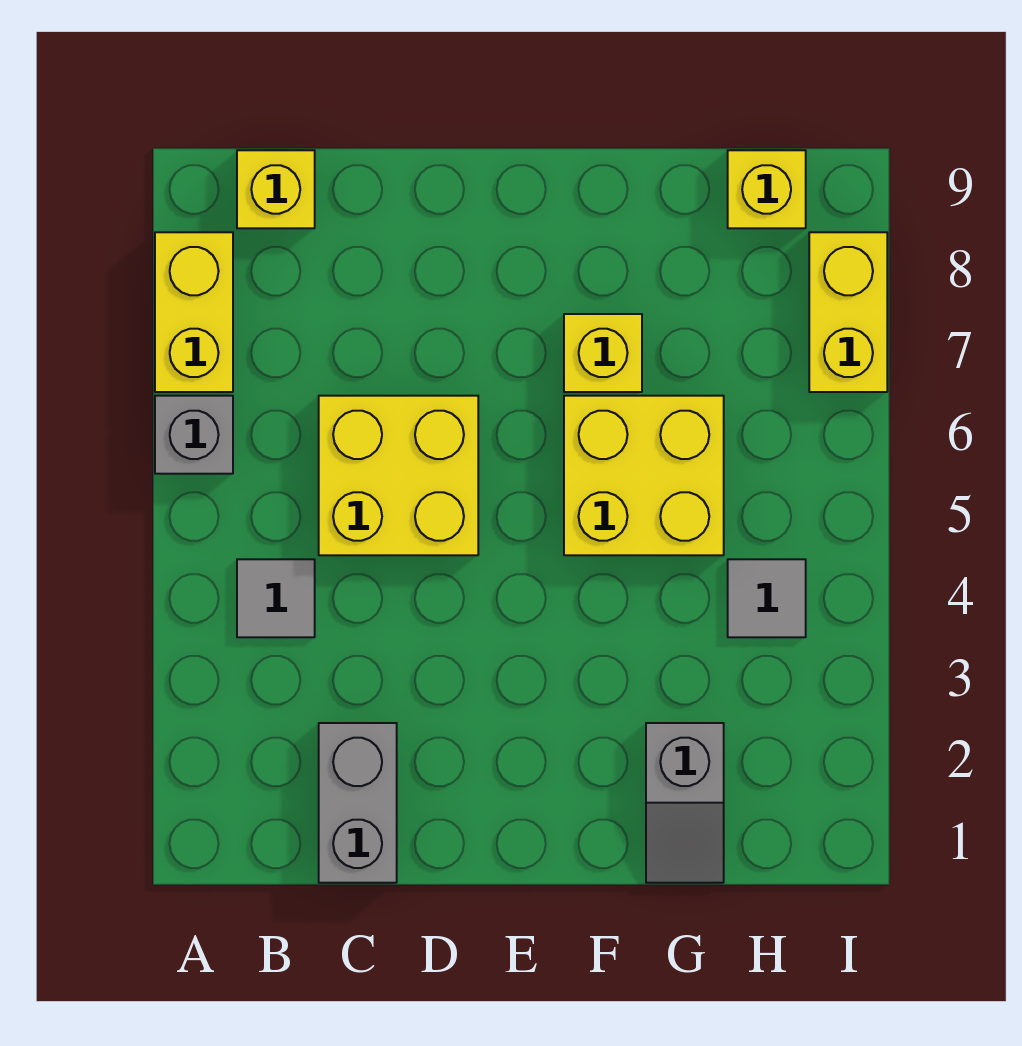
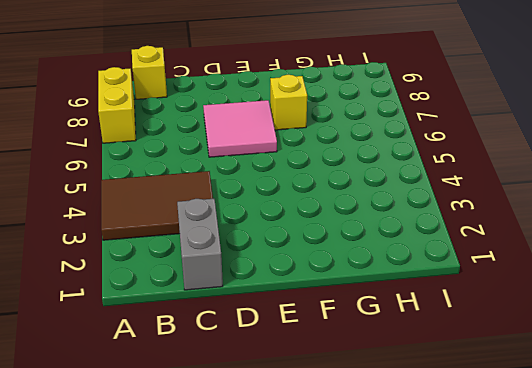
brown 2x3 tile [101,171,213,240] -> grey 1x1 tile [237,559,315,637]
pink 2x2 tile [203,100,277,157] -> yellow 2x2 brick [319,396,478,555]
none -> grey 1x1 brick [155,396,233,474]
none -> yellow 2x2 brick [564,396,724,555]
none -> grey 1x2 slope [646,723,724,883]

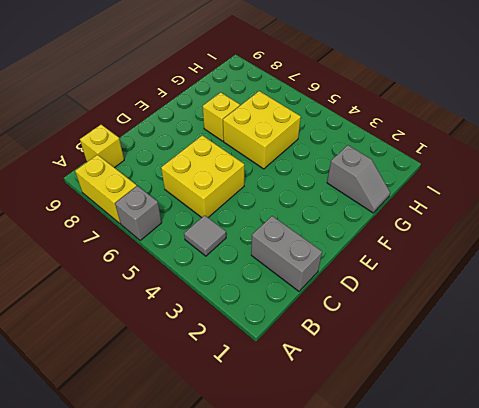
none -> grey 1x1 tile [728,559,806,637]
none -> yellow 1x1 brick [728,150,806,228]
none -> yellow 1x2 brick [809,232,887,392]

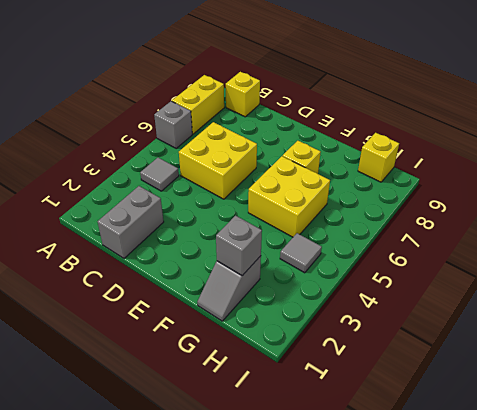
grey 1x1 brick [216,215,262,276] -> none
none -> yellow 1x2 brick [809,232,887,392]

